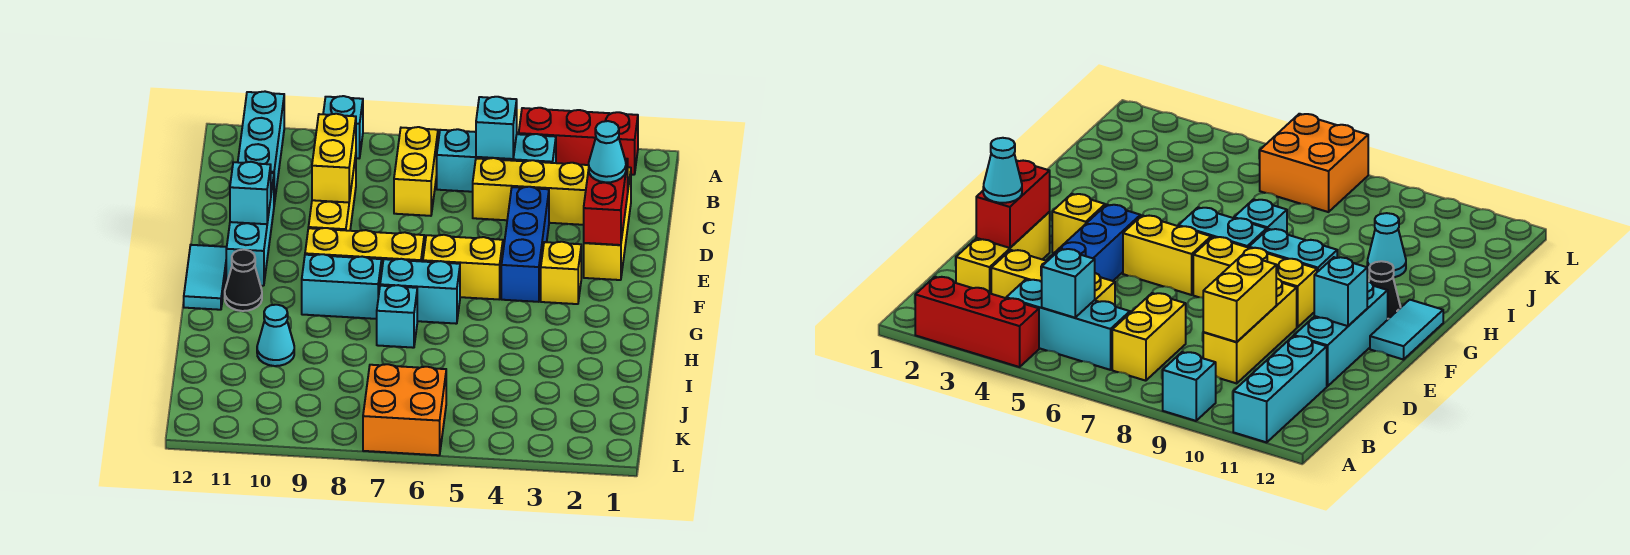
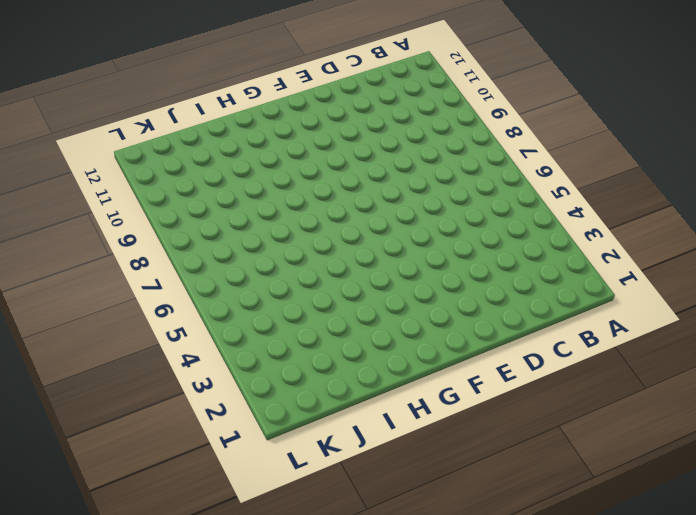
none -> red 1x3 brick [519,108,638,175]
none -> cyan 1x1 brick [323,96,363,158]
none -> cyan 1x3 brick [238,92,284,204]

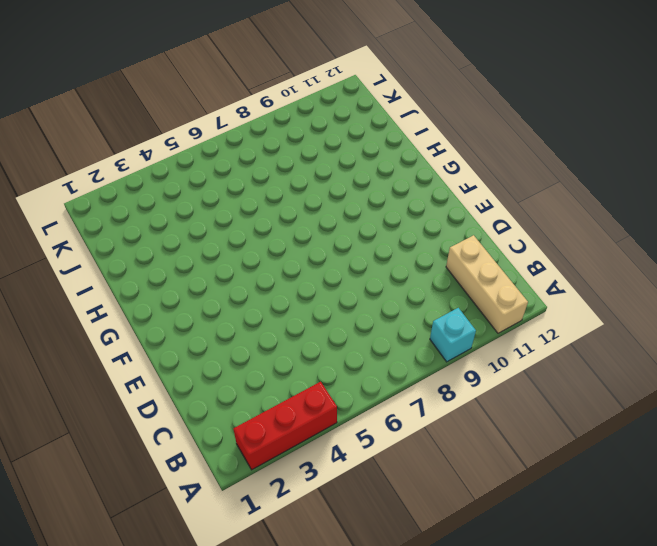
tan 1x3 brick [446,235,528,333] -> cyan 1x3 brick [238,92,284,204]
none -> cyan 1x3 brick [437,129,556,192]
none -> yellow 1x2 brick [394,127,438,216]
none -> yellow 1x3 brick [584,167,631,280]

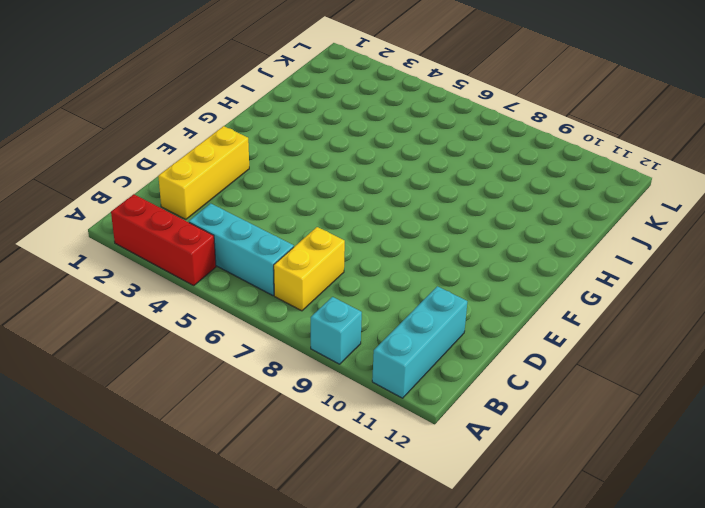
none -> yellow 1x3 brick [473,158,589,225]
none -> yellow 1x3 brick [308,155,356,231]
none -> blue 1x3 brick [501,187,549,302]

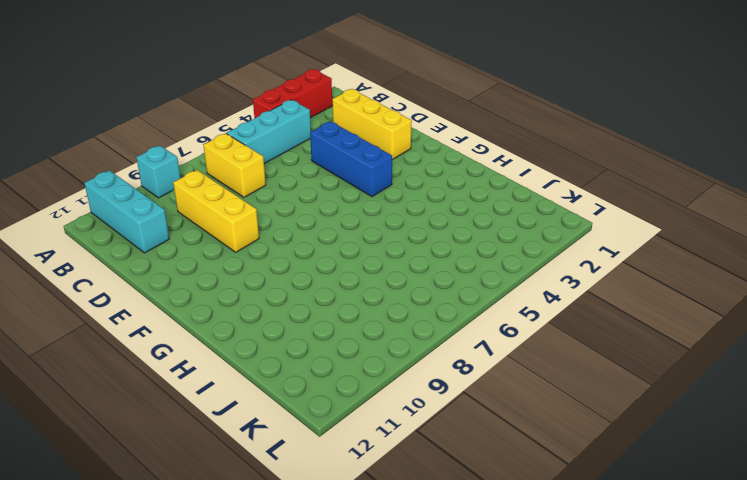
none -> yellow 1x3 brick [473,158,589,225]
none -> cyan 1x3 brick [226,173,274,286]
none -> yellow 1x1 brick [541,242,581,304]

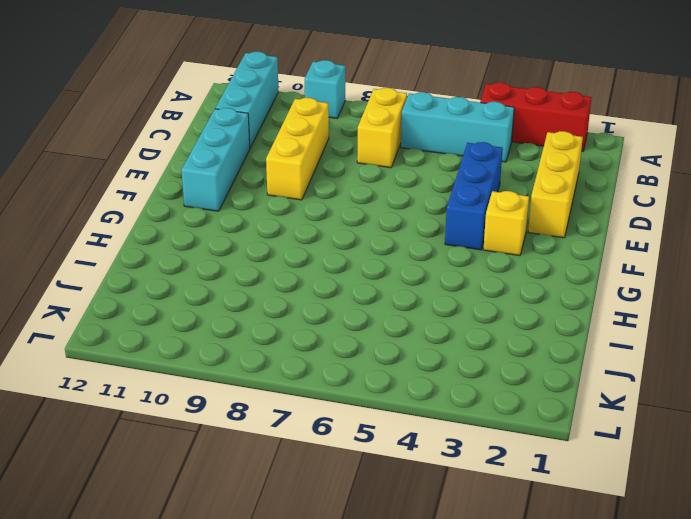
none -> yellow 1x3 brick [473,158,589,225]
none -> yellow 1x2 brick [423,235,503,299]
none -> yellow 1x3 brick [305,228,424,267]

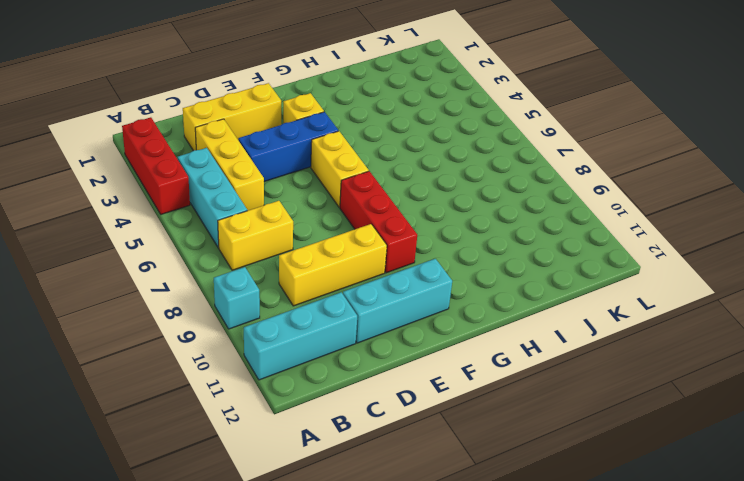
red 1x3 brick [340,171,417,273] -> yellow 1x3 brick [305,228,424,267]
none -> cyan 1x2 tile [184,245,227,310]
none -> cyan 1x2 brick [380,259,460,324]
none -> cyan 1x2 brick [302,254,382,319]

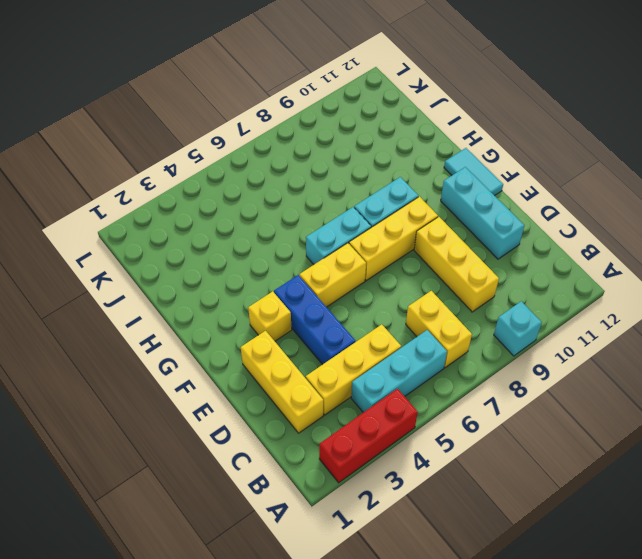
none -> cyan 1x3 brick [238,92,284,204]
none -> black 1x1 cone [225,250,262,311]
none -> cyan 1x1 brick [377,285,417,348]

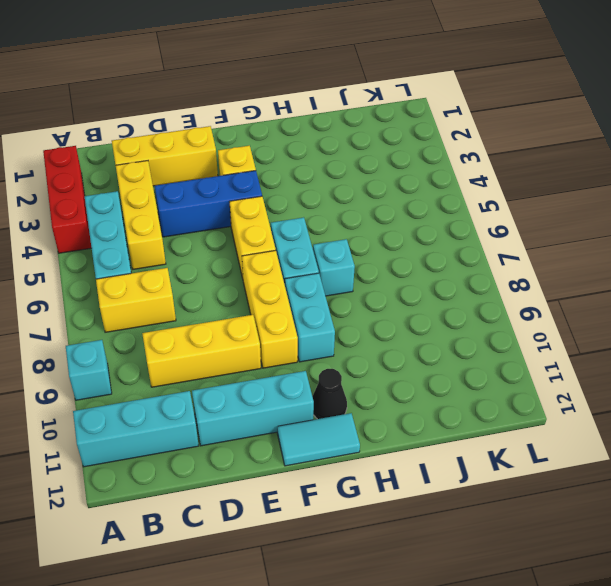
none -> cyan 1x1 cone [257,305,294,366]
none -> orange 2x2 brick [363,364,446,455]
none -> cyan 1x1 brick [476,97,517,159]

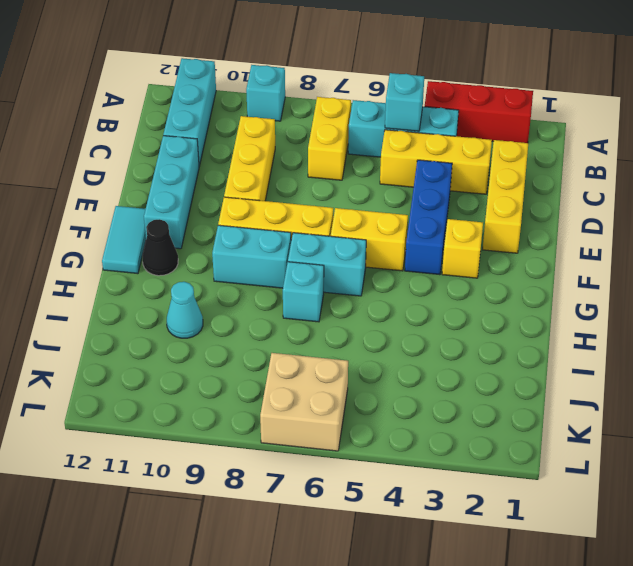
tan 2x2 brick [260,353,348,451] -> orange 2x2 brick [363,364,446,455]
none -> yellow 1x2 brick [312,114,356,202]
none -> red 1x2 brick [584,159,628,245]
none -> cyan 1x1 brick [230,162,271,224]

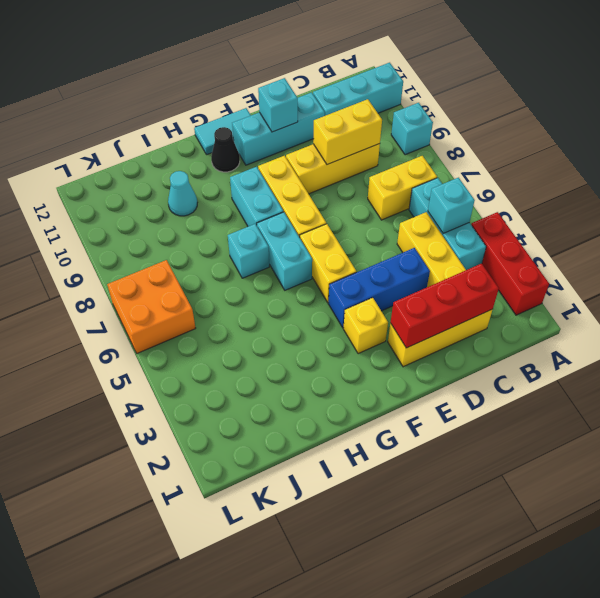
red 1x3 brick [391,264,499,348] -> red 1x2 brick [584,159,628,245]
none -> cyan 1x1 cone [589,121,626,182]

